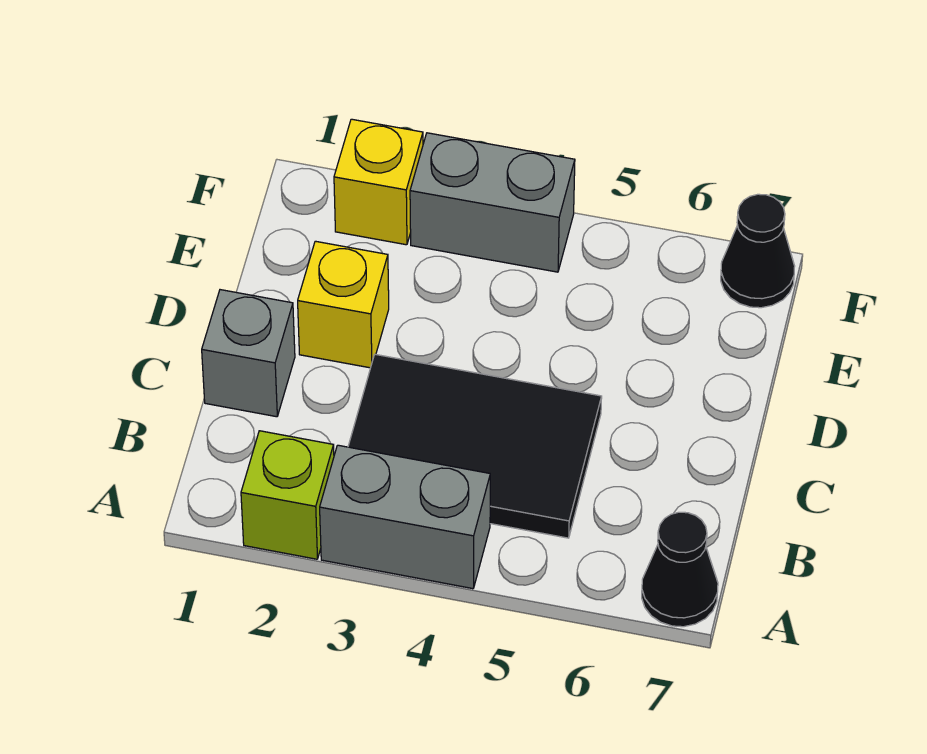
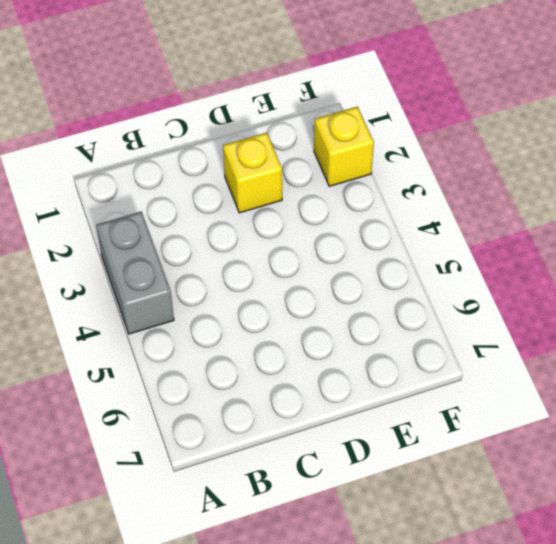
none -> lime 1x1 brick [241,431,334,559]
none -> black 1x1 cone [642,512,718,627]

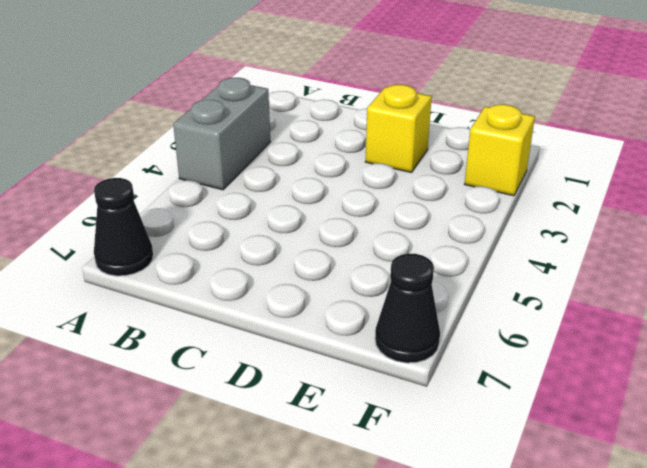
none -> lime 1x1 brick [241,431,334,559]
none -> black 2x3 tile [348,354,602,538]

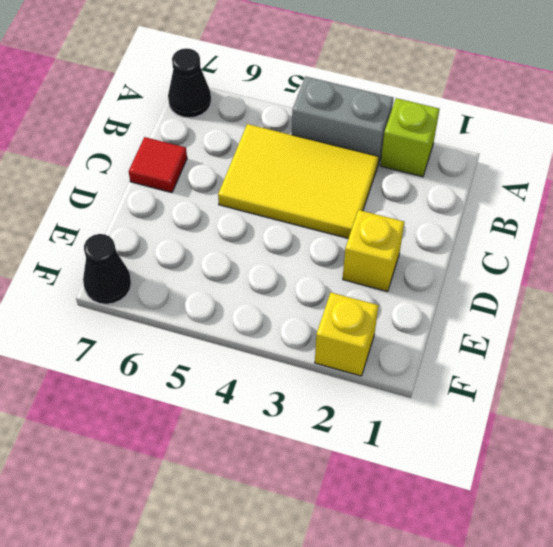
yellow 2x3 tile [218,124,379,238] -> black 2x3 tile [348,354,602,538]
red 1x1 tile [129,137,187,193] -> none
none -> grey 1x1 brick [202,290,295,417]
none -> grey 1x2 brick [410,133,575,272]

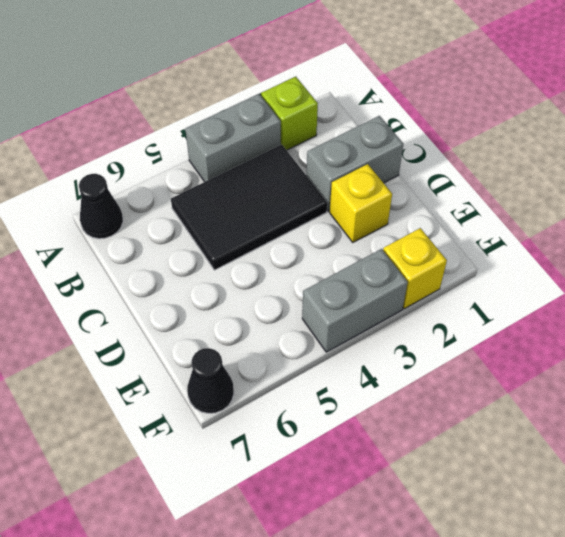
grey 1x2 brick [306,116,403,211] -> grey 1x1 brick [202,290,295,417]

